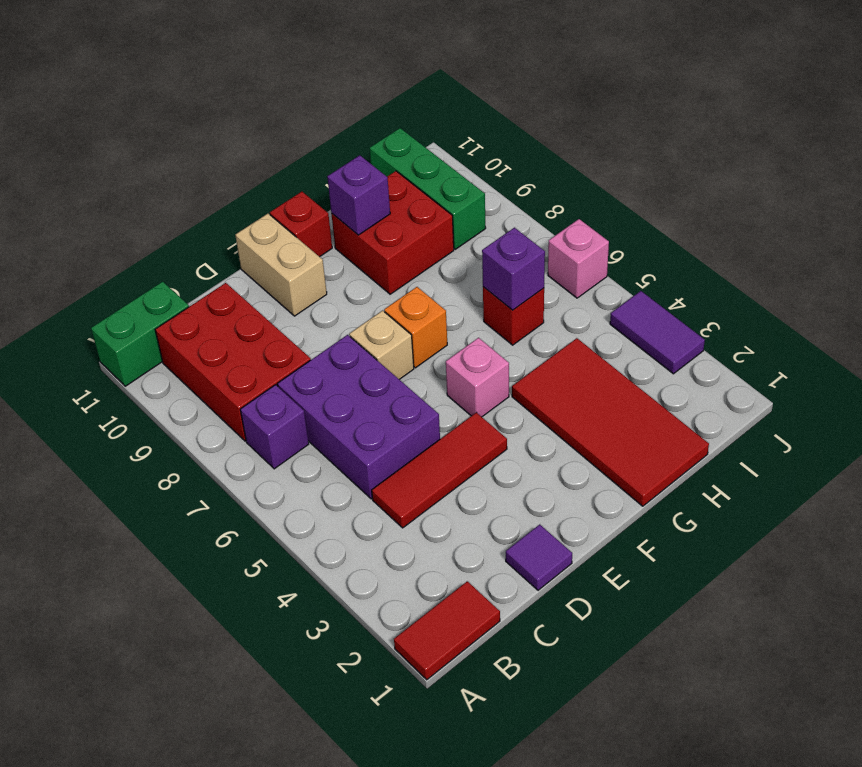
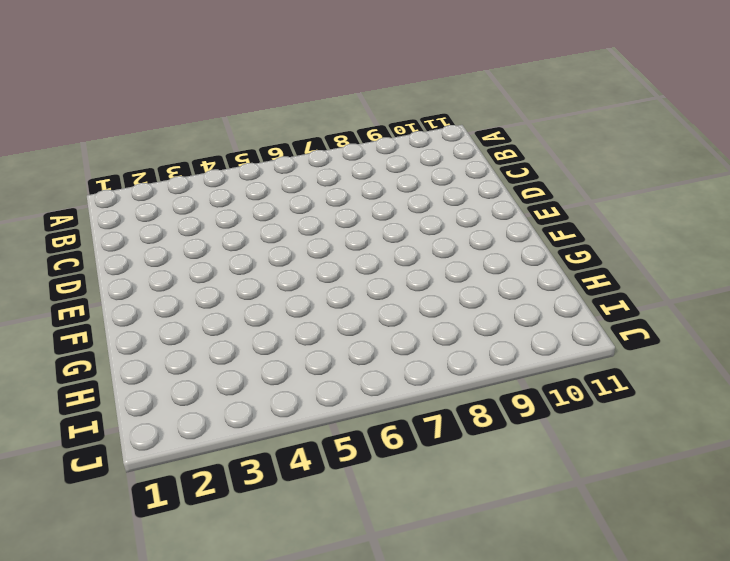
none -> red 1x2 tile [394,581,500,680]
none -> green 1x2 brick [91,282,189,386]
none -> purple 1x1 brick [240,385,309,469]

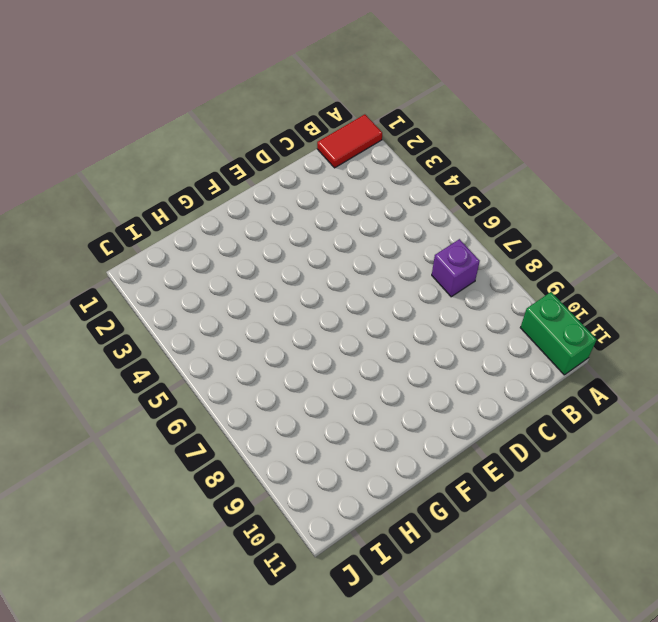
green 1x2 brick [520,292,597,375] -> green 1x2 brick turned to [91,282,189,386]
none -> red 2x3 brick [155,283,311,441]
none -> red 1x3 tile [372,412,507,528]
none -> purple 2x3 brick [277,335,440,499]

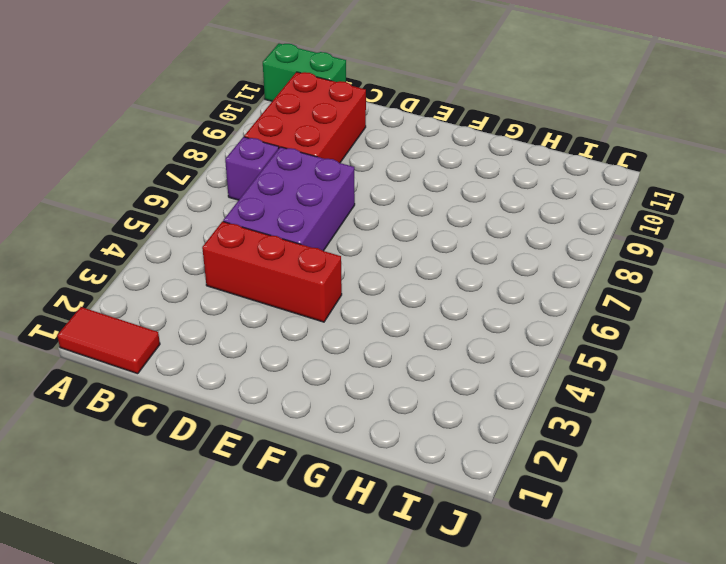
red 1x3 brick [202,221,342,322] -> red 1x3 tile [372,412,507,528]
none -> purple 1x1 tile [506,524,572,590]
none -> tan 1x1 brick [349,311,414,379]
none -> tan 1x2 brick [235,214,327,316]

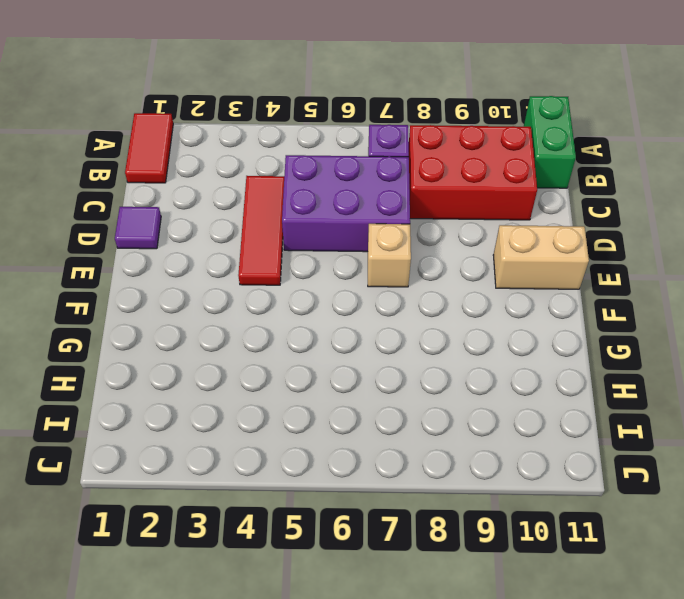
none -> pink 1x1 brick [446,338,509,417]
none -> orange 1x1 brick [384,287,447,368]
none -> red 1x1 brick [270,192,332,257]

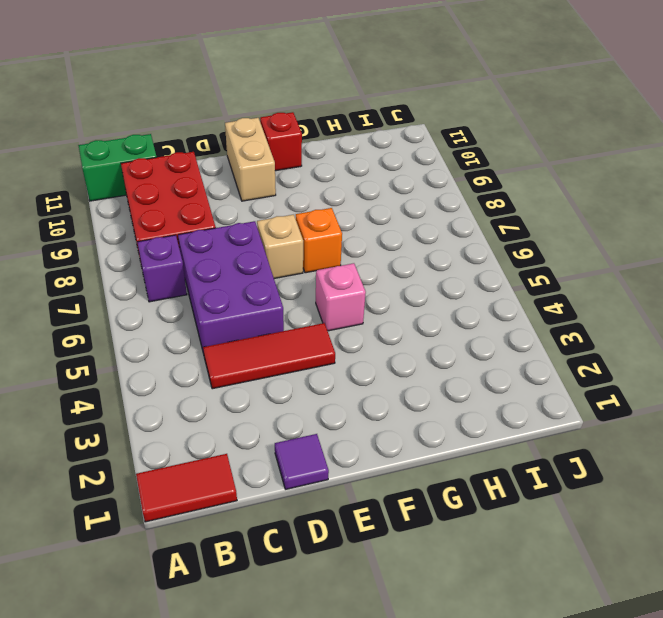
none -> red 2x4 tile [512,338,709,506]
none -> red 2x2 brick [332,171,454,294]
none -> red 1x1 brick [483,287,544,345]

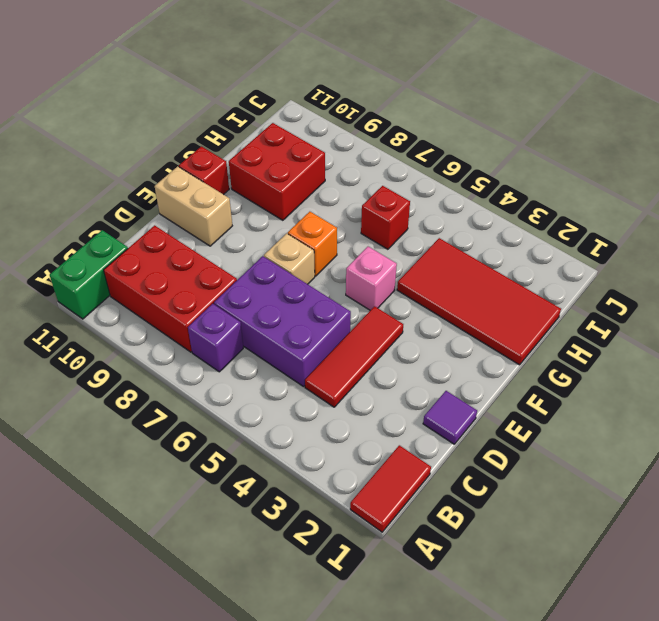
none -> green 1x3 brick [370,128,486,249]
none -> purple 1x2 tile [610,291,705,374]
none -> pink 1x1 brick [548,219,609,298]

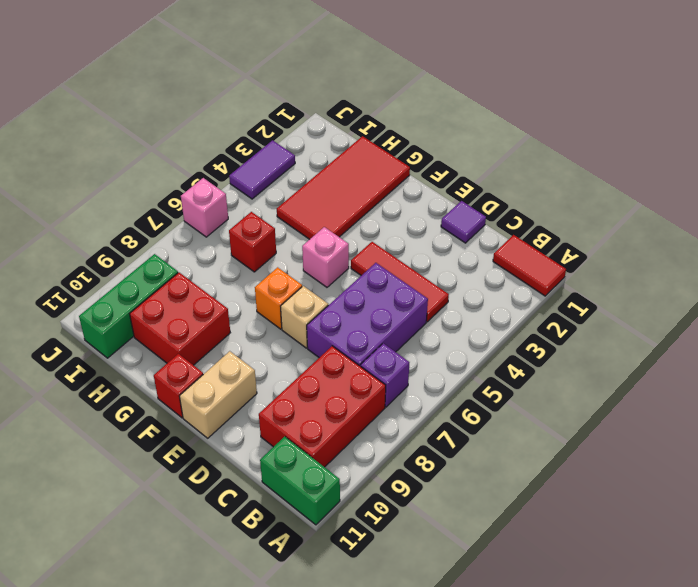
none -> purple 1x1 brick [327,155,390,235]
none -> purple 1x1 brick [482,228,545,310]

